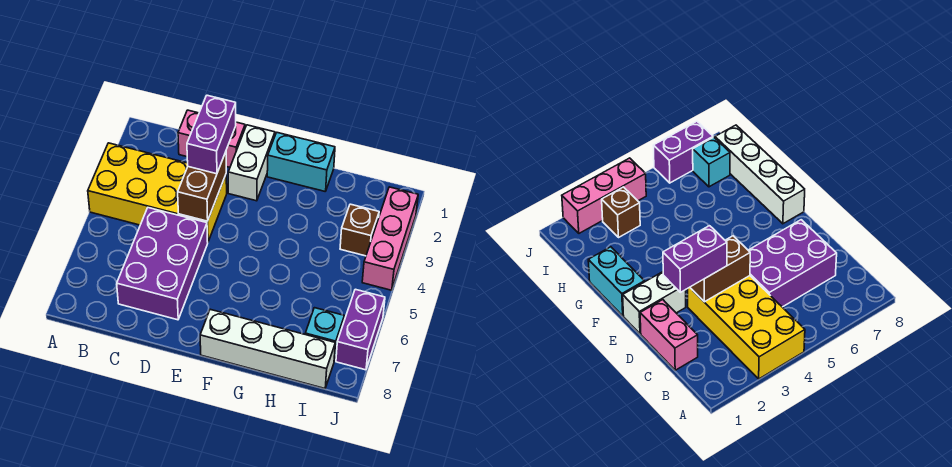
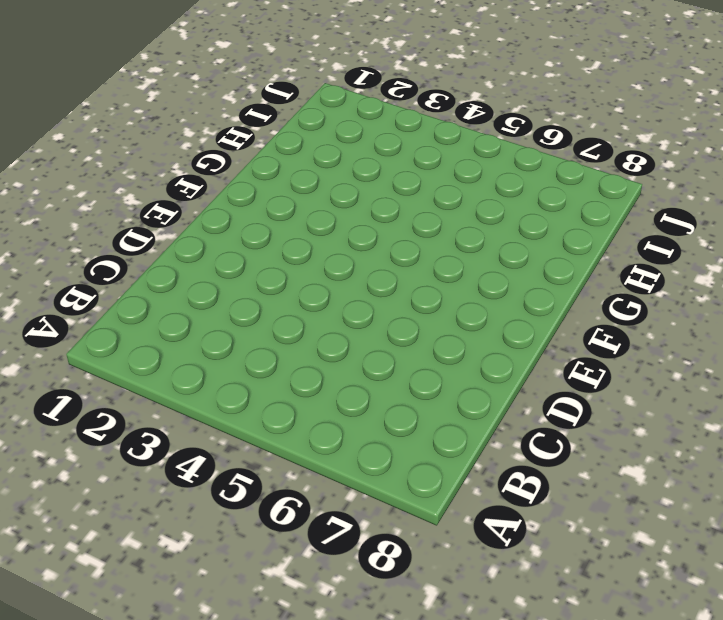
none -> yellow 2x4 brick [88,143,227,242]
none -> pink 1x2 brick [178,110,245,167]
none -> purple 2x3 brick [117,208,208,320]

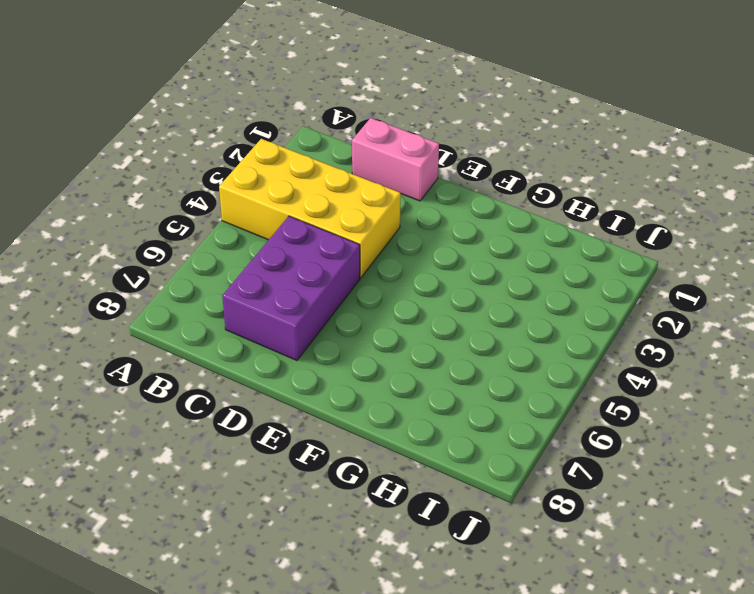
none -> white 1x2 brick [228,125,275,201]
none -> cyan 1x2 brick [267,133,335,191]
none -> white 1x4 brick [200,309,335,389]

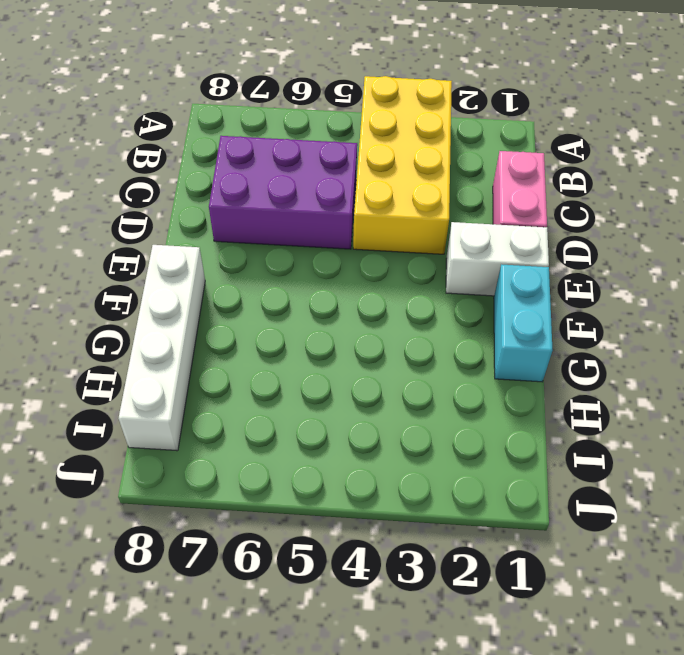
none -> brown 1x1 brick [340,204,379,256]
none -> cyan 1x1 brick [305,308,344,361]
none -> pink 1x3 brick [362,187,418,290]

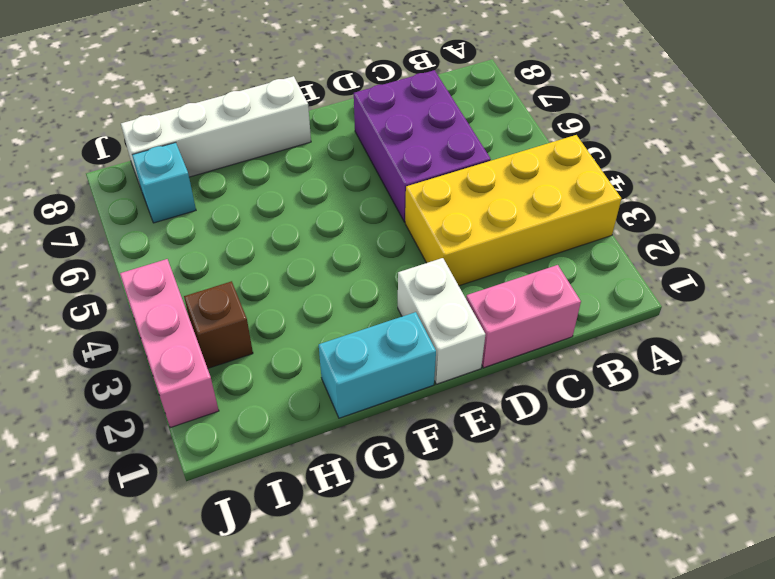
none -> purple 1x2 brick [336,289,385,370]
none -> brown 1x2 brick [178,152,226,221]
none -> purple 1x2 brick [187,95,236,174]

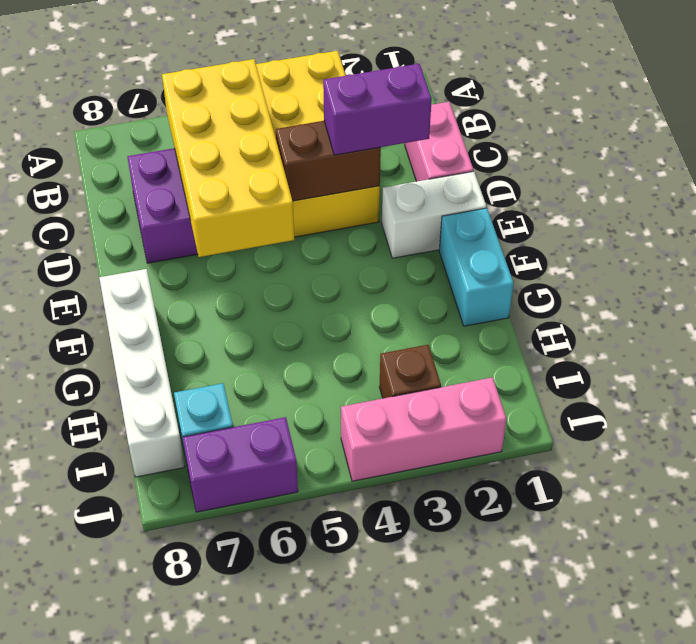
yellow 2x4 brick [162,59,294,257] -> none

